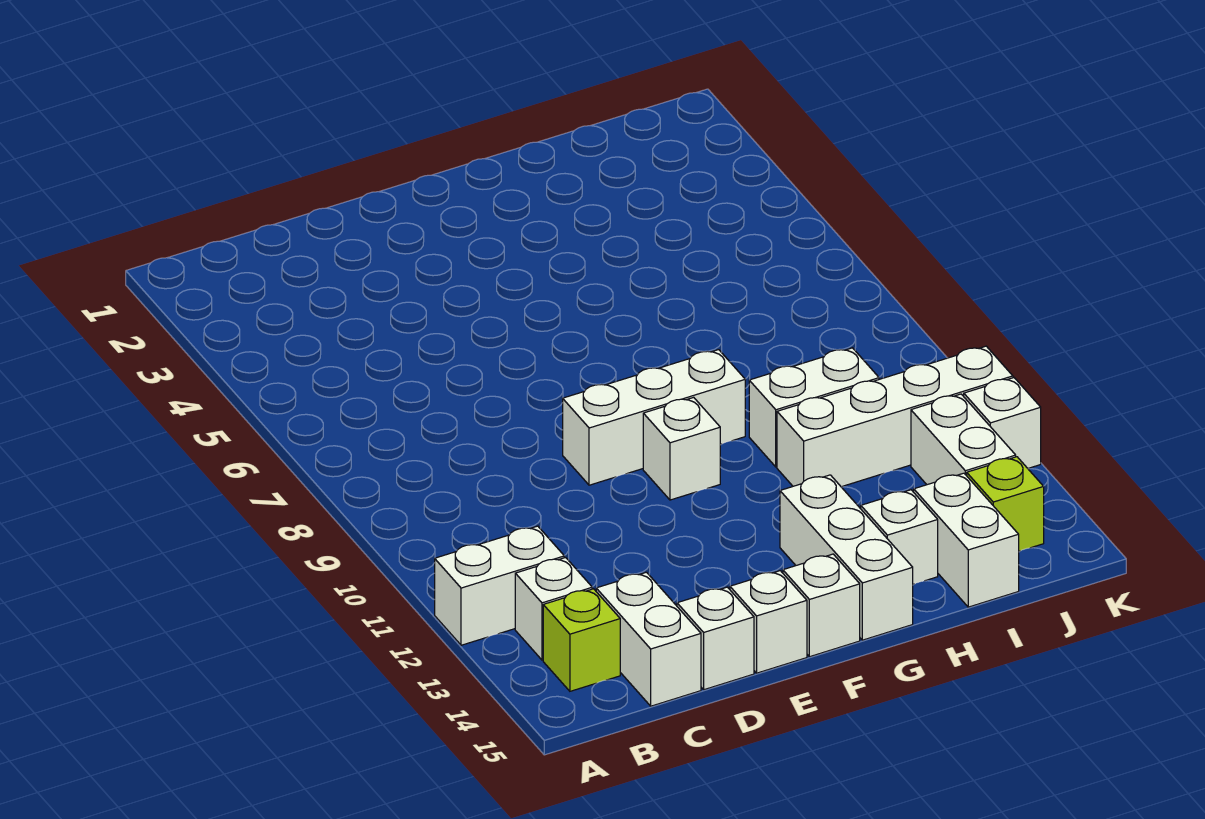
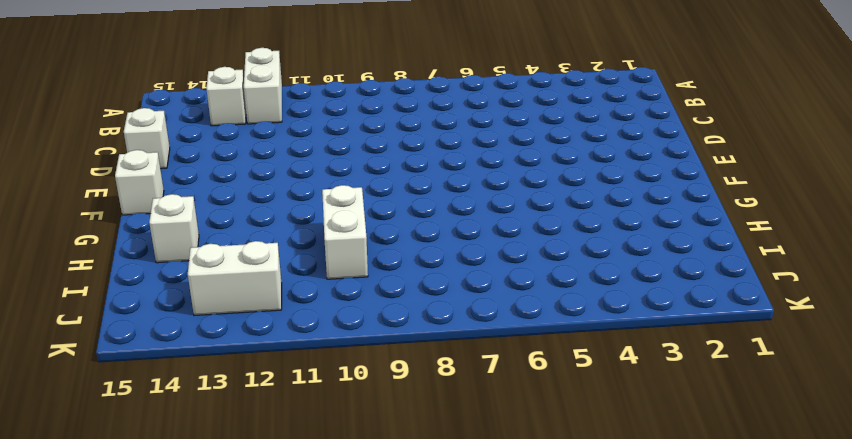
none -> lime 1x1 brick [543,589,620,691]
none -> white 1x2 brick [596,572,701,706]
none -> white 1x3 brick [563,350,745,485]

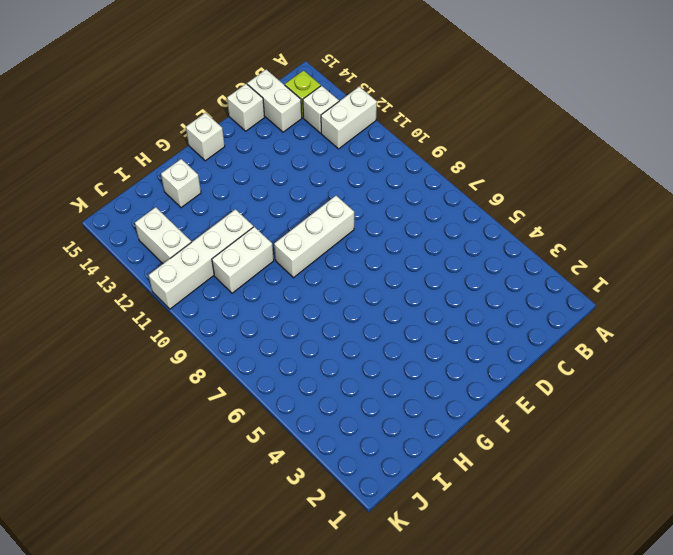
none -> white 1x1 brick [730,571,807,673]
none -> white 1x1 brick [643,397,720,500]
none -> white 1x3 brick [780,475,913,640]

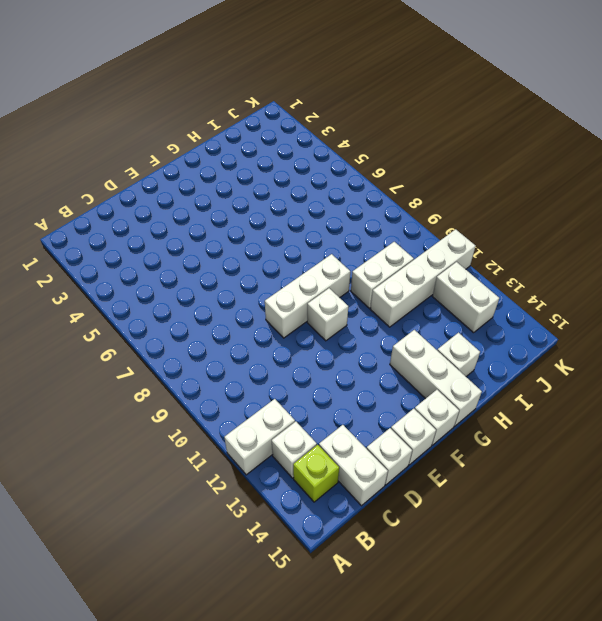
none -> white 1x2 brick [914,473,1019,607]
none -> lime 1x1 brick [967,457,1044,551]
none -> white 1x1 brick [964,378,1041,468]

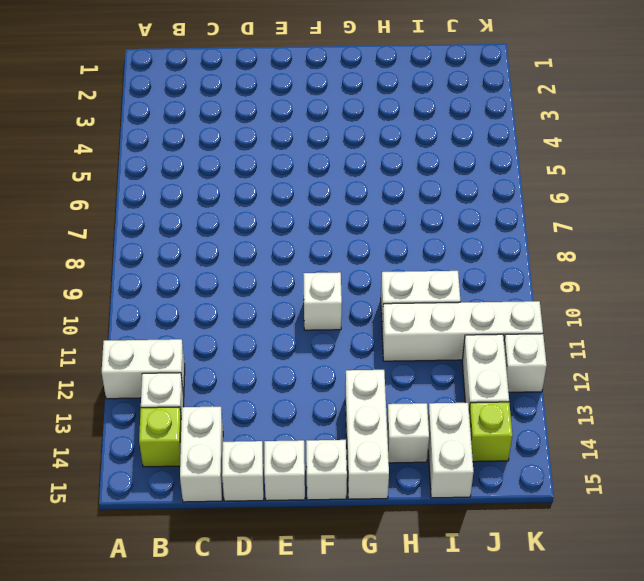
none -> white 1x3 brick [563,350,745,485]

